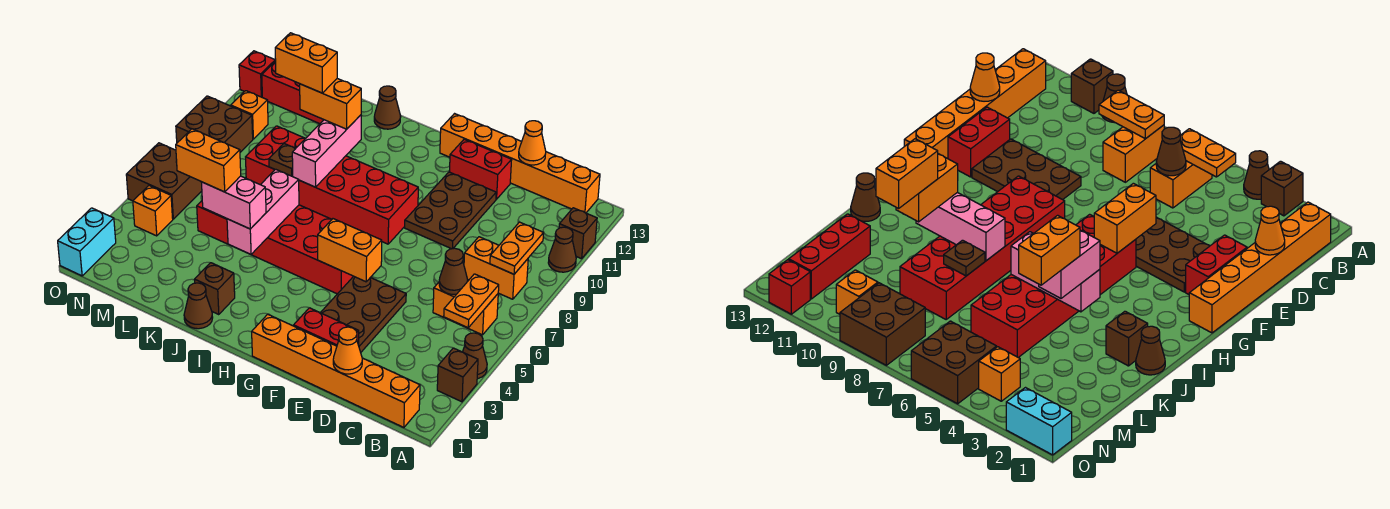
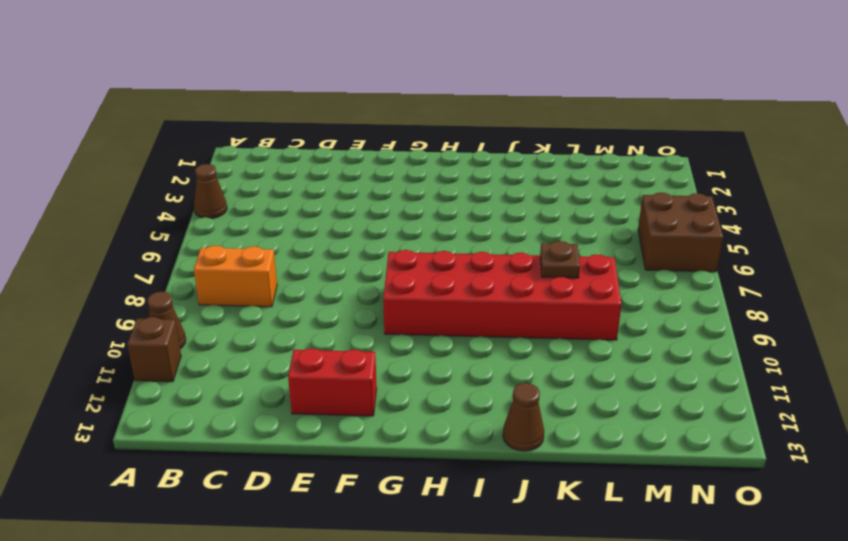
none -> brown 1x1 brick [437,348,478,402]
none -> orange 1x6 brick [252,314,420,427]
none -> orange 1x2 brick [433,280,498,335]
none -> orange 1x6 brick [440,114,600,213]

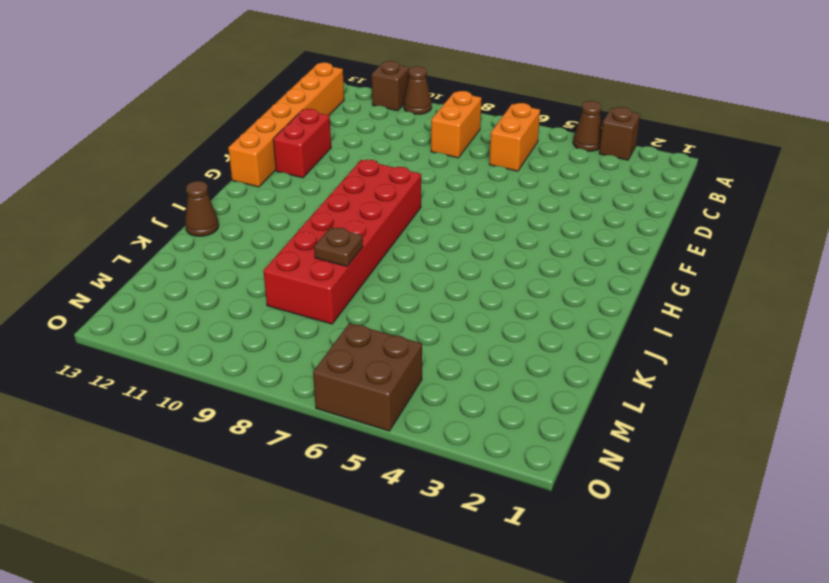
none -> orange 1x6 brick [252,314,420,427]
none -> red 1x2 brick [294,308,359,346]
none -> brown 2x3 plate [321,276,406,352]
none -> brown 2x3 plate [405,172,496,249]

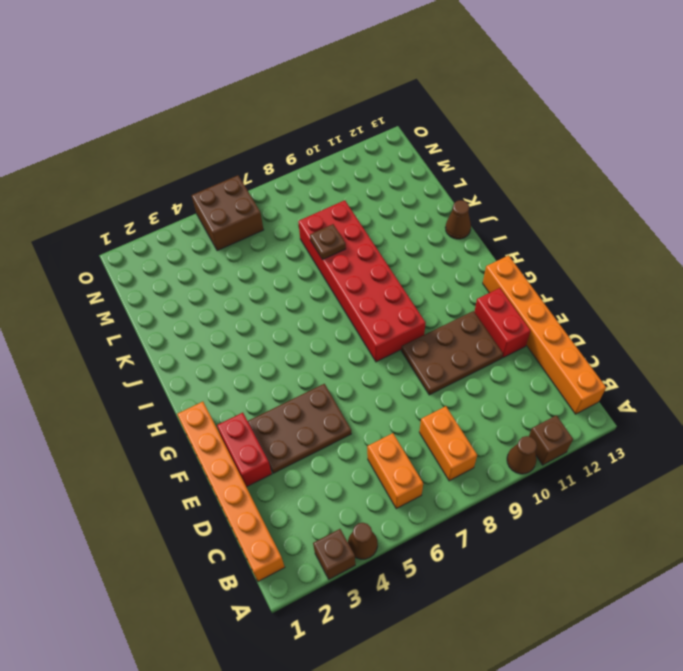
none -> red 2x6 brick [197,201,353,294]
none -> brown 1x1 cone [184,283,213,329]
none -> brown 1x1 brick [194,263,235,315]
none -> red 1x3 brick [262,61,324,124]

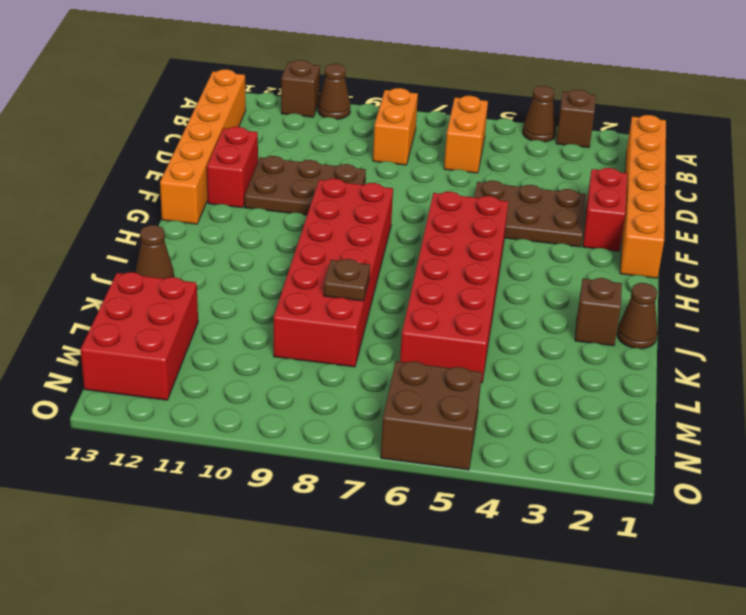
red 2x3 brick [80,272,198,400] -> red 1x3 brick [262,61,324,124]
none -> orange 1x1 brick [133,186,173,236]
none -> brown 2x2 brick [176,96,253,152]
none -> orange 1x1 brick [231,91,268,139]
none -> cyan 1x2 brick [58,208,116,276]

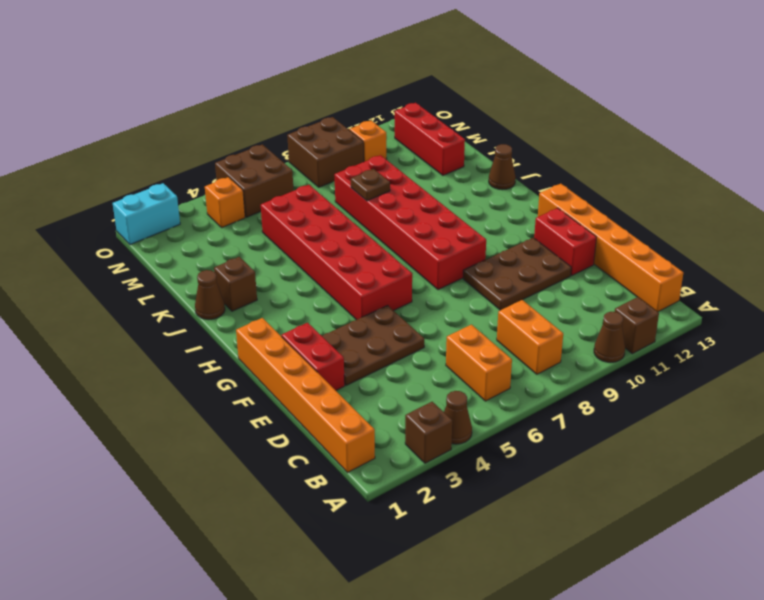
none -> red 1x1 brick [239,51,275,97]
none -> orange 1x2 plate [444,274,499,328]
none -> orange 1x2 plate [490,222,544,274]
none -> brown 1x1 cone [439,248,468,295]

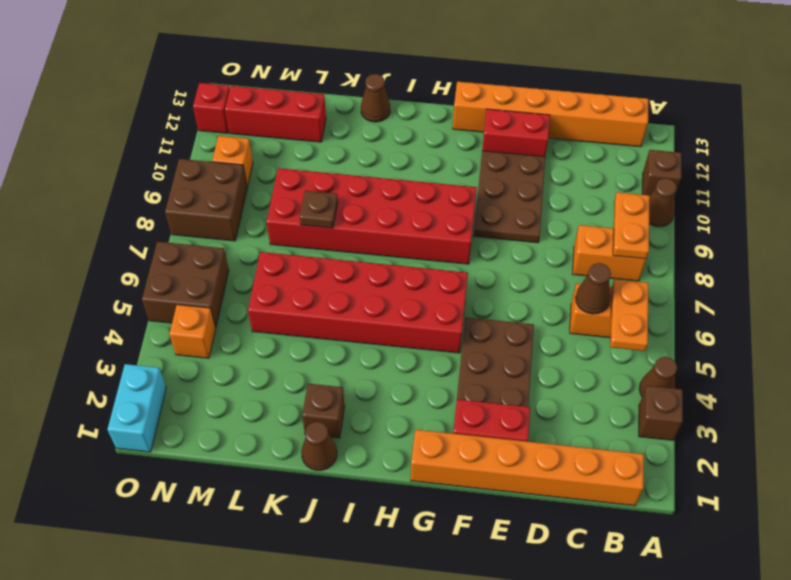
none -> orange 1x1 cone [333,327,362,374]
none -> orange 1x1 cone [519,121,546,165]
none -> orange 1x2 brick [318,219,382,282]
none -> pink 1x3 brick [227,169,299,254]

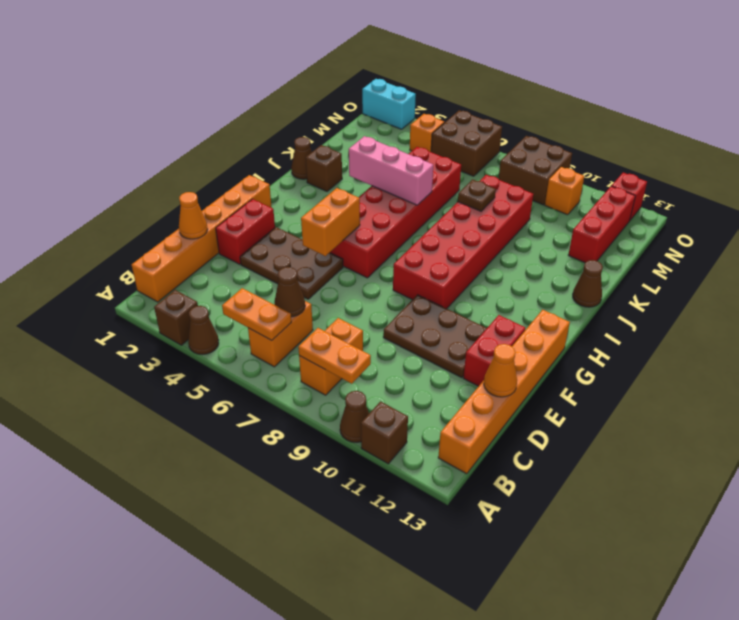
none -> pink 1x3 brick [292,115,361,187]
none -> pink 1x2 brick [201,176,266,229]
none -> orange 1x2 brick [300,79,361,129]
none -> orange 1x2 brick [176,129,241,192]

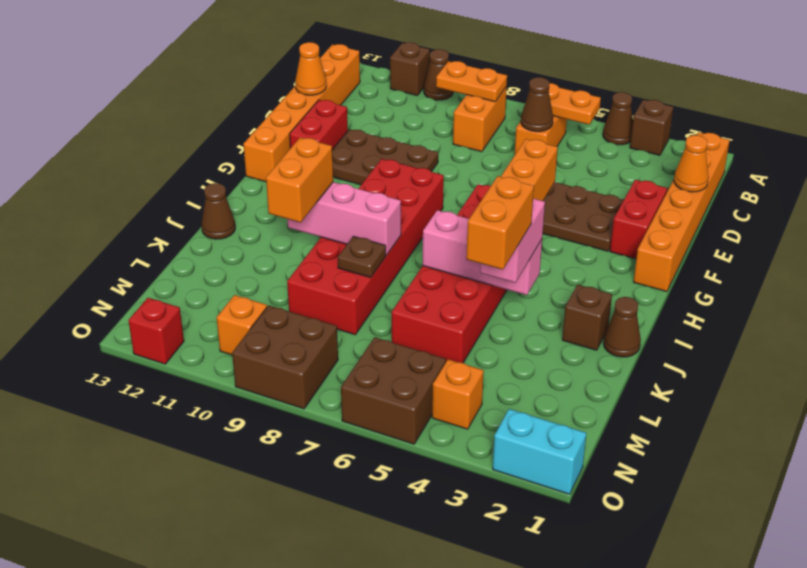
none -> red 1x3 brick [262,61,324,124]
none -> orange 1x2 brick [275,33,337,93]

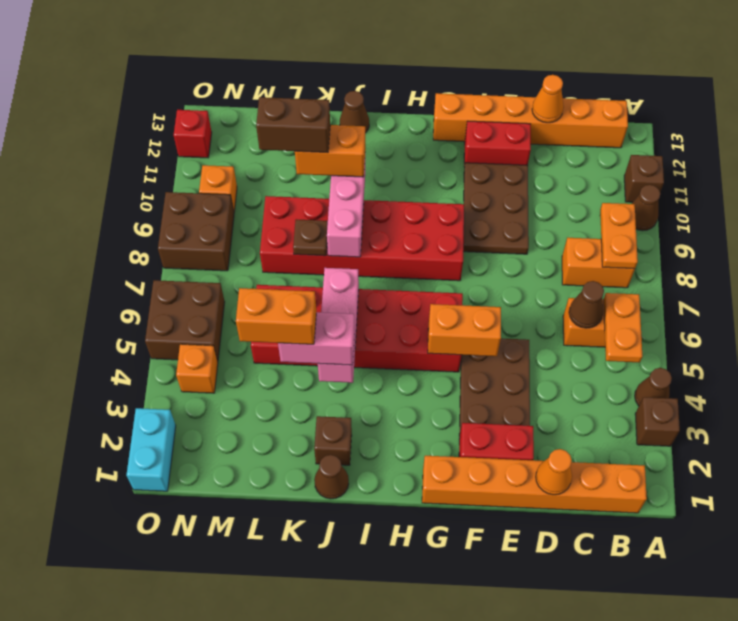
brown 1x2 brick [256,97,330,153] -> orange 1x2 brick [275,33,337,93]
none -> red 1x3 brick [262,61,324,124]

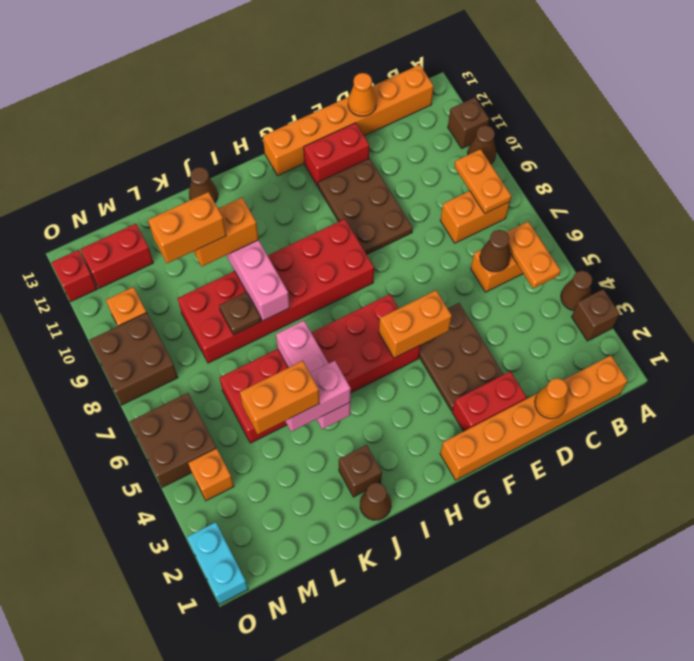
red 1x2 brick [80,224,153,288] -> red 1x3 brick [262,61,324,124]

